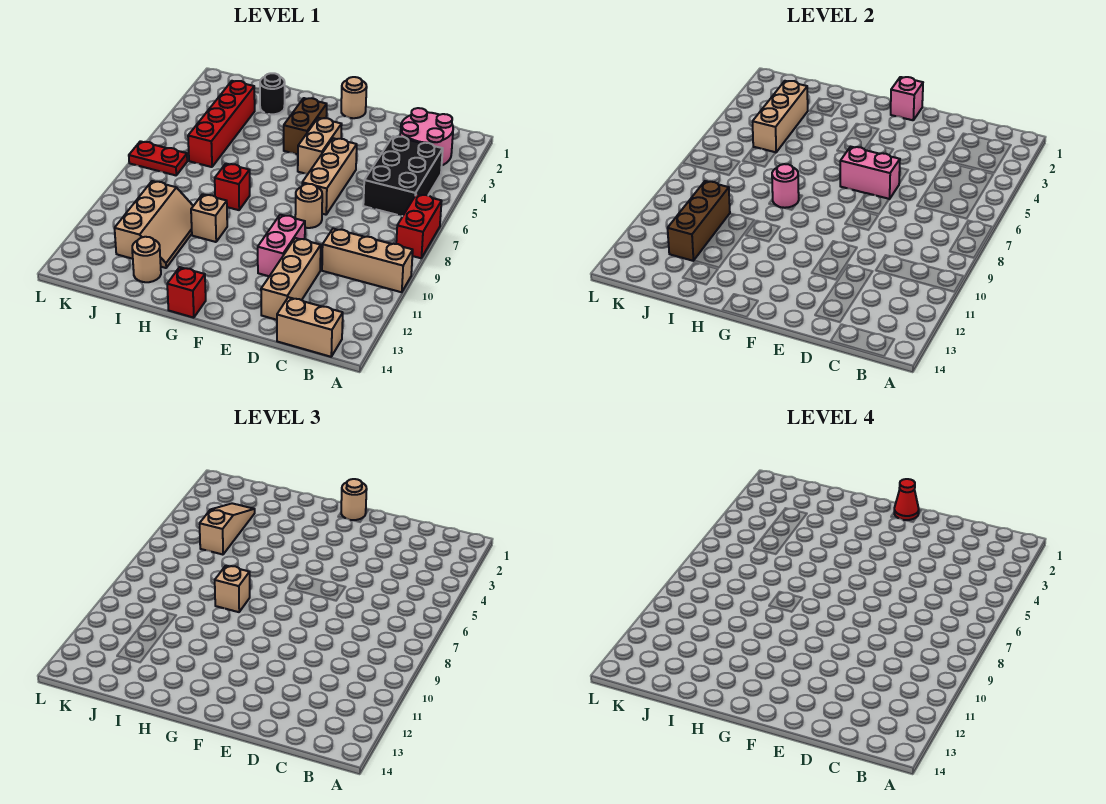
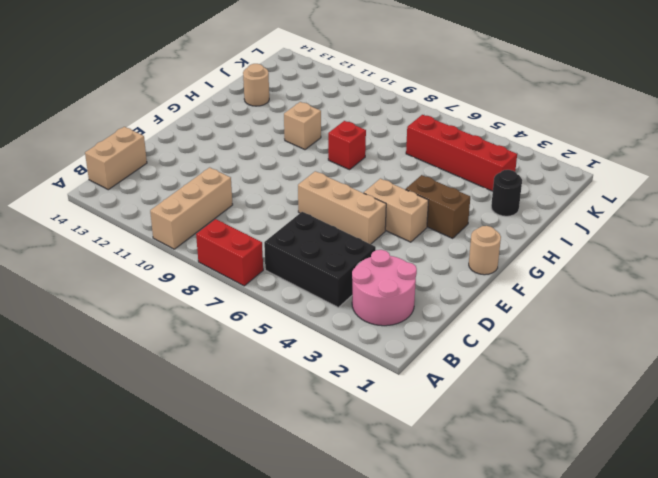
none -> tan 1x3 brick [261,238,321,320]
none -> tan 1x1 round brick [295,184,322,228]
none -> pink 1x2 brick [258,215,305,276]

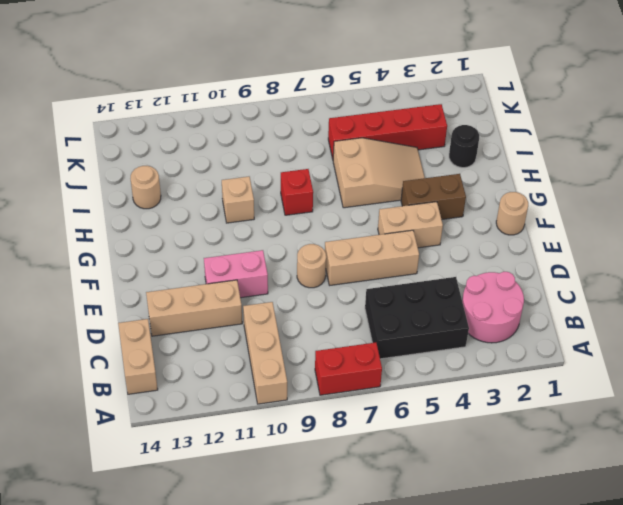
tan 2x3 slope [333,138,425,208] -> tan 2x3 slope turned to [115,181,193,268]
none -> red 1x1 brick [167,267,206,318]
none -> red 1x2 plate [129,141,187,175]
none -> pink 1x2 brick [840,147,900,199]

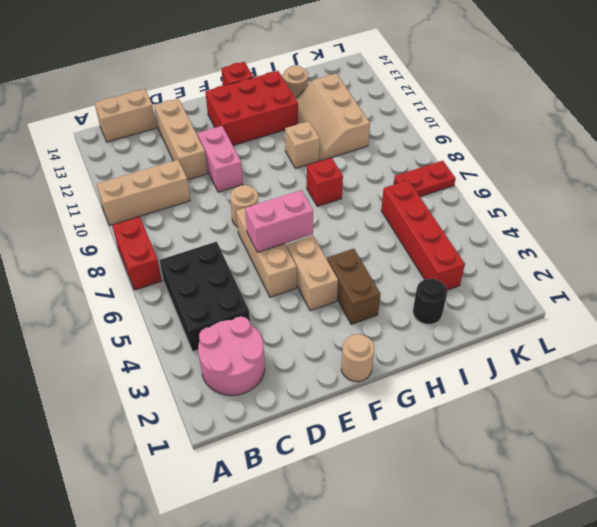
red 2x3 brick [205,71,298,145] -> none
none -> pink 1x1 brick [891,77,923,120]
none -> pink 1x1 round brick [772,164,799,208]
none -> tan 1x3 brick [753,81,808,153]

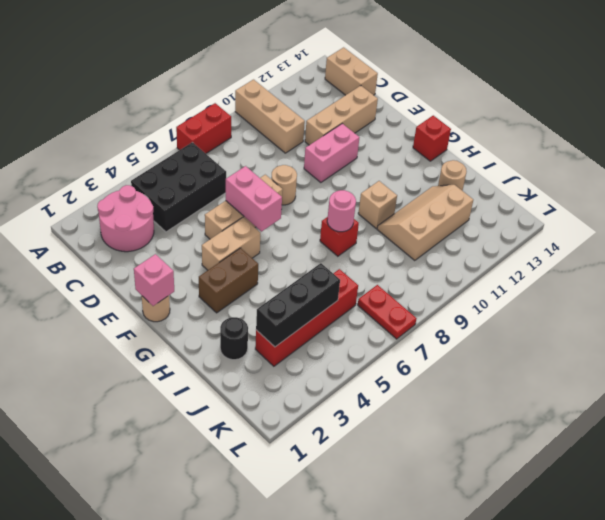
black 1x3 brick [256,263,340,347] -> tan 1x3 brick [753,81,808,153]
none -> brown 1x3 brick [668,181,730,261]
none -> tan 1x1 round brick [341,479,367,520]
none -> tan 1x1 brick [215,566,250,612]

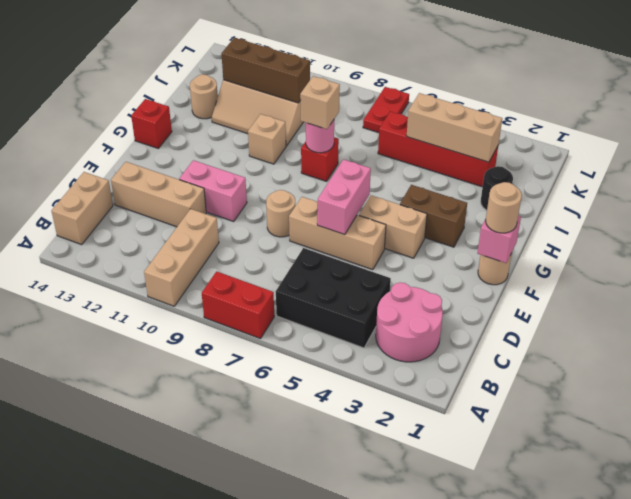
none -> tan 1x3 slope [200,503,255,555]
none -> red 1x1 cone [894,479,919,520]

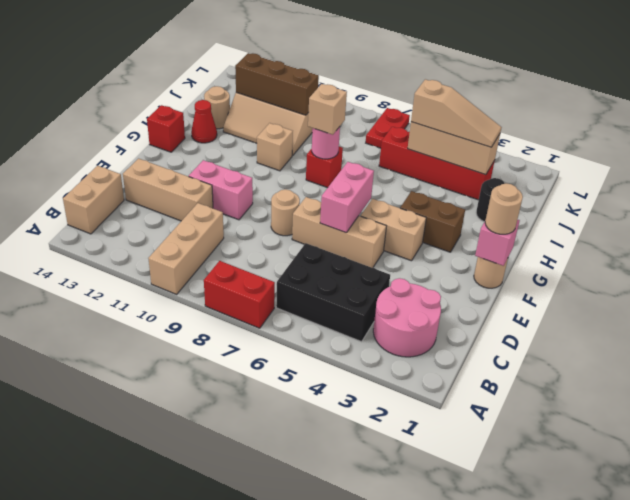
red 1x1 cone [191,100,217,143] -> red 1x1 cone moved to [894,479,919,520]

